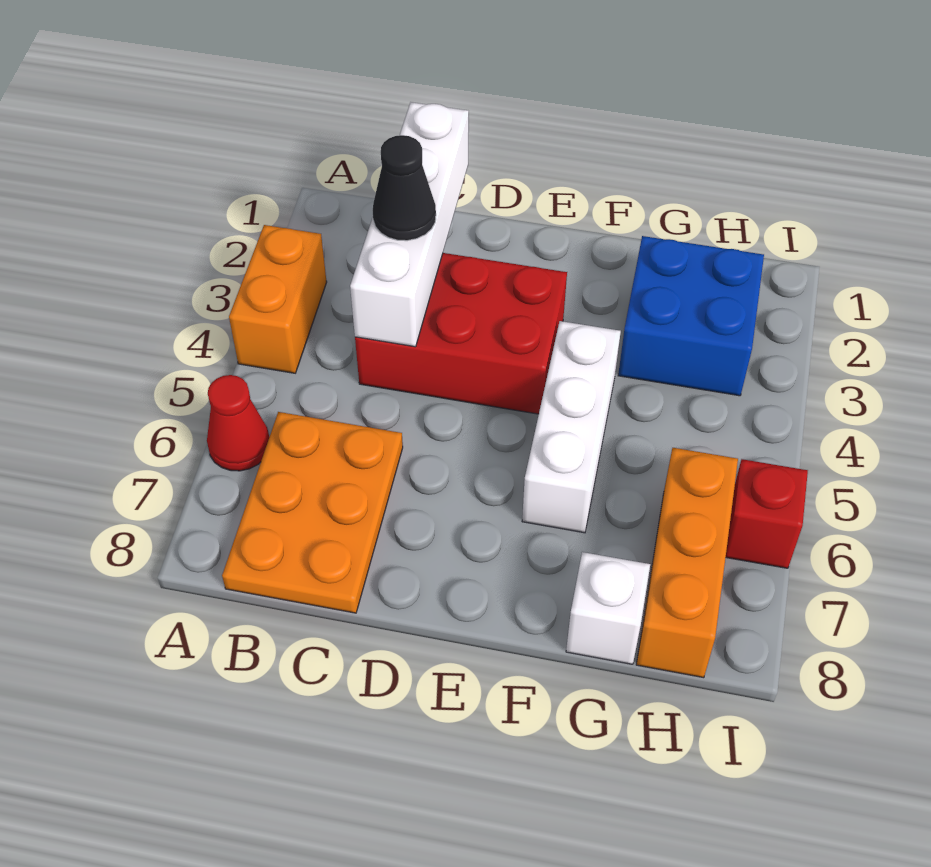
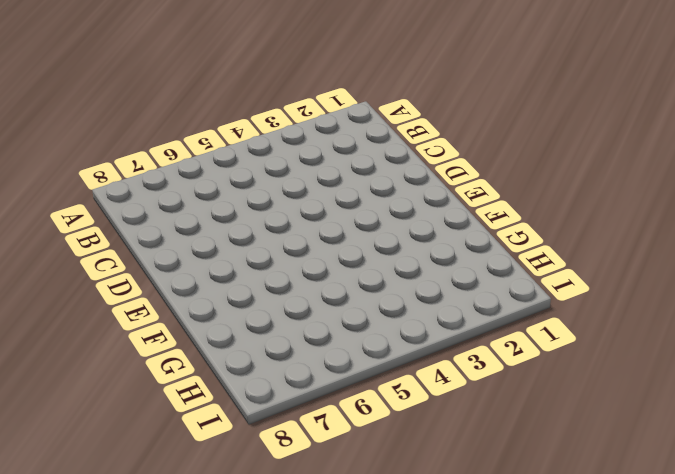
none -> orange 1x2 brick [229,225,327,373]
none -> red 1x1 cone [207,375,269,471]

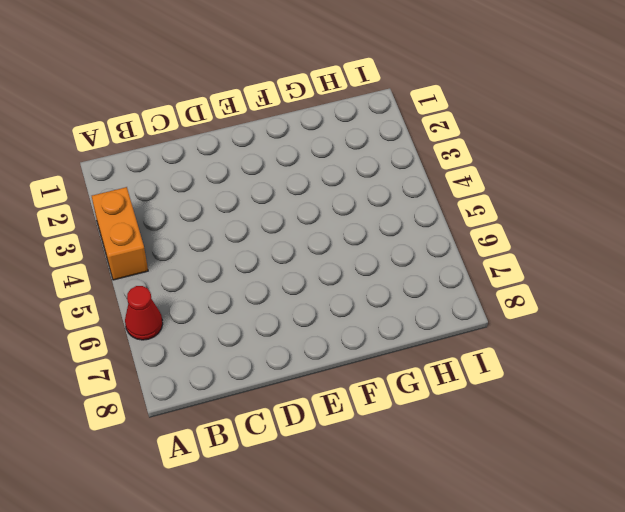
none -> orange 2x3 plate [222,412,403,613]
none -> red 2x3 brick [355,253,567,414]

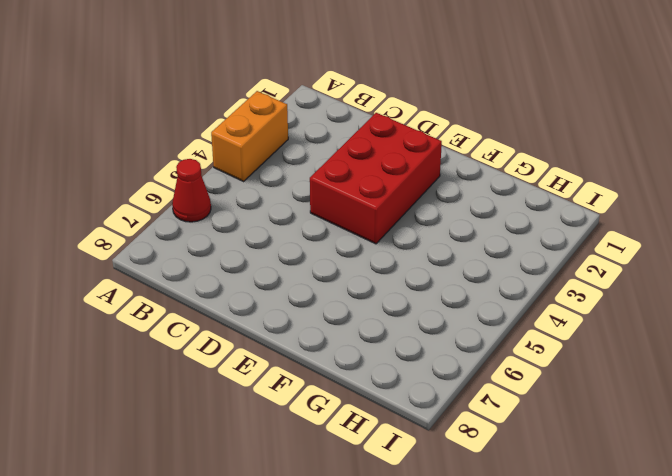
red 2x3 brick [310,113,442,244] -> red 2x3 brick turned to [355,253,567,414]
none -> orange 2x3 plate [222,412,403,613]
none -> white 1x3 brick [522,321,621,533]

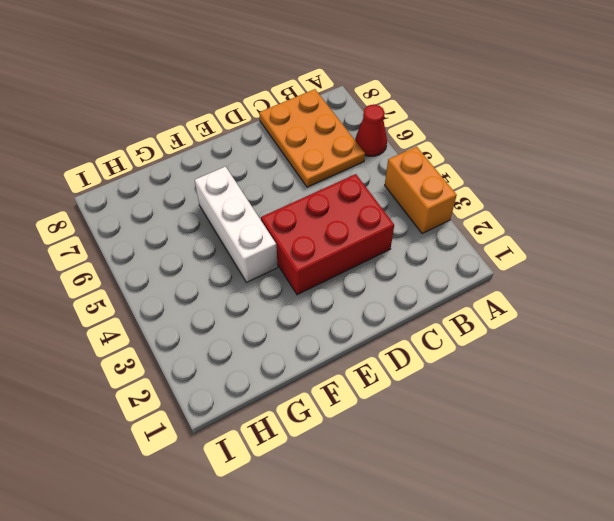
none -> blue 2x2 brick [618,236,764,396]
none -> white 1x1 brick [566,552,650,664]

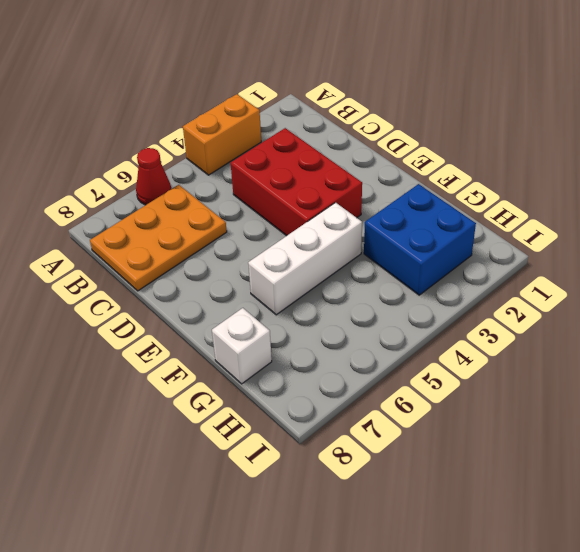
none -> orange 1x3 brick [636,448,738,678]
none -> red 1x1 brick [726,459,808,568]

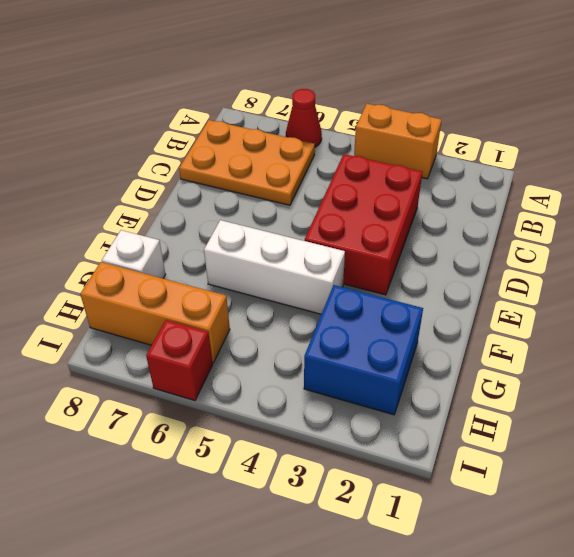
none -> white 1x4 brick [350,102,469,347]
none -> black 1x1 cone [373,135,436,241]

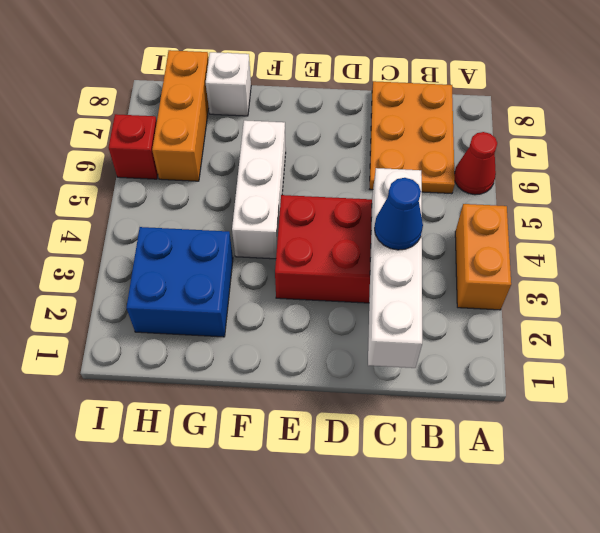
blue 1x1 cone [374,178,423,250] -> black 1x1 cone [373,135,436,241]

